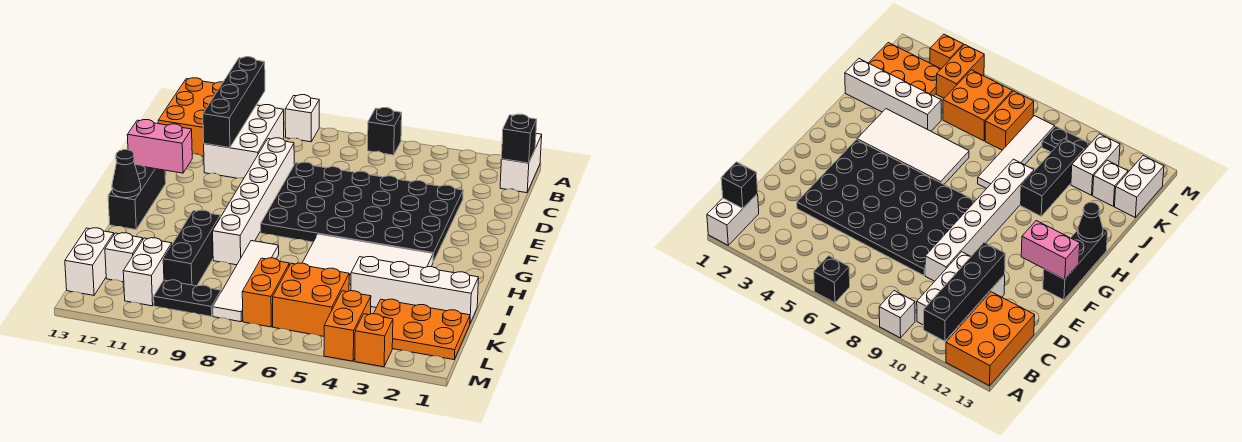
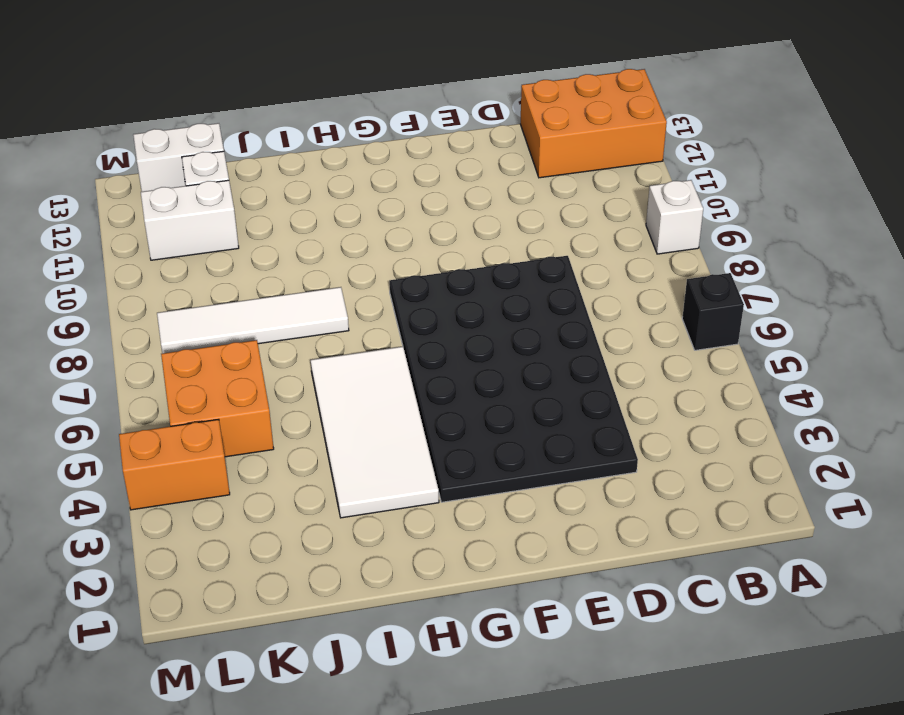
none -> white 1x2 brick [500,134,542,193]
none -> white 2x3 brick [204,105,284,178]
none -> white 1x6 brick [213,138,294,265]

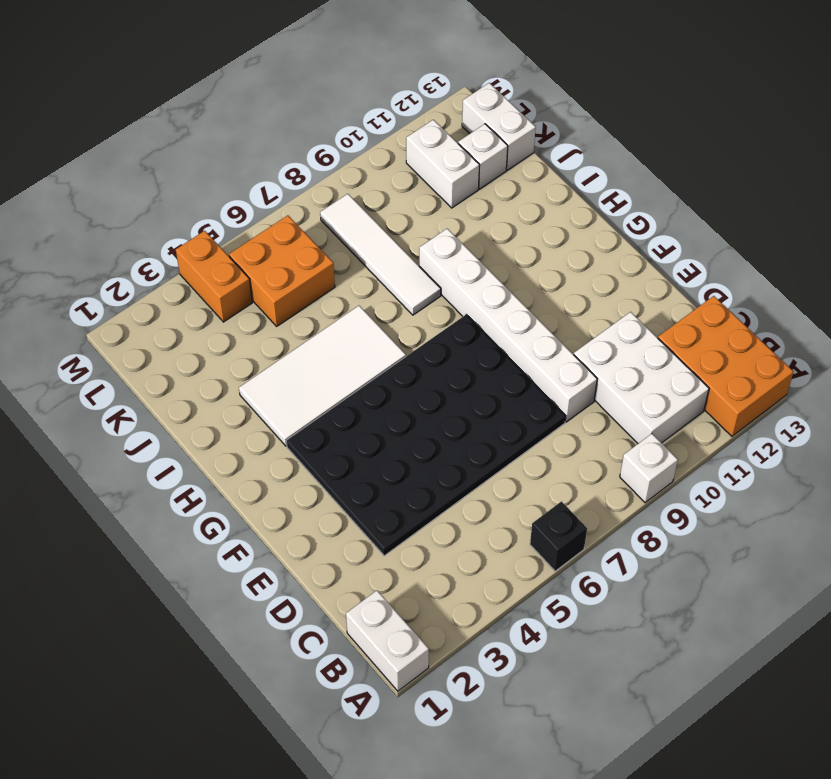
none -> black 1x3 brick [108,165,166,230]
none -> black 1x3 brick [163,210,220,286]
none -> white 1x4 brick [351,257,479,323]

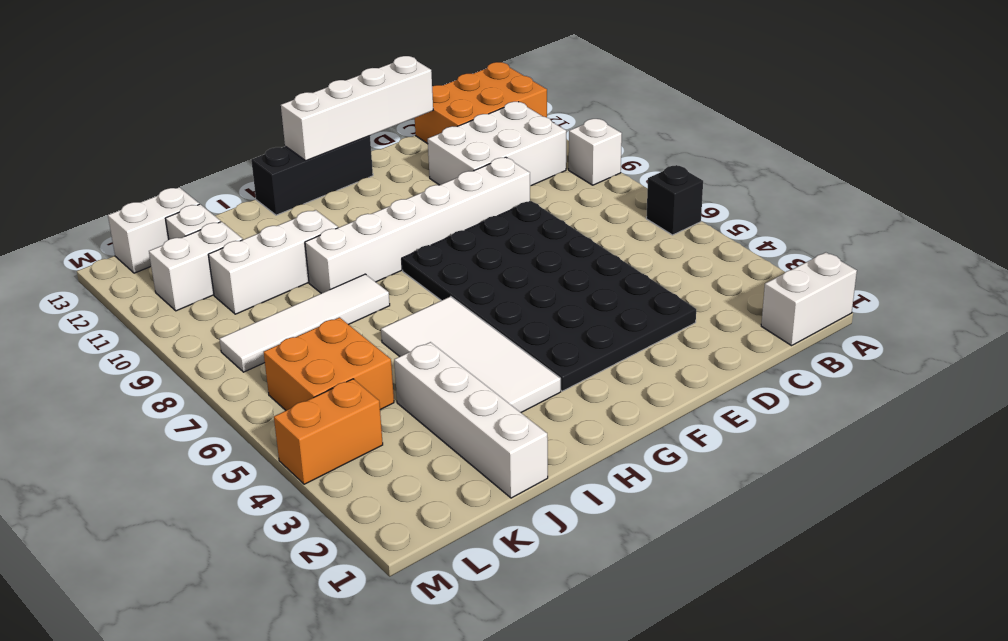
white 1x4 brick [281,56,433,161] -> pink 1x2 brick [127,120,192,173]
white 1x3 brick [208,210,338,314] -> black 1x3 brick [163,210,220,286]
none -> orange 2x3 plate [374,299,470,360]
none -> orange 1x2 brick [242,258,289,327]
none -> black 1x2 plate [154,280,221,316]

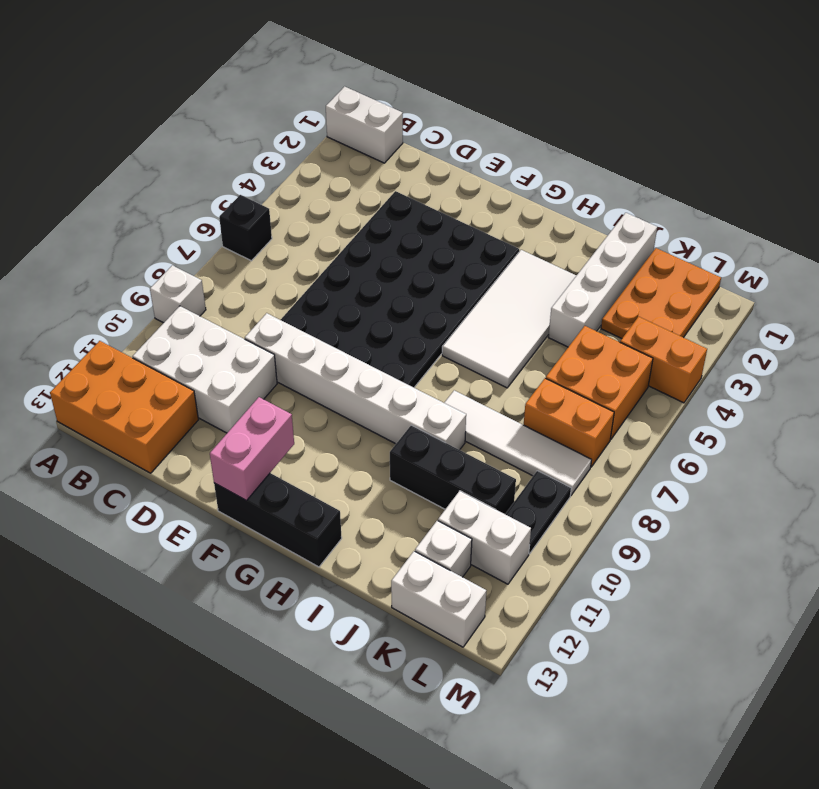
none -> orange 1x1 brick [355,314,393,367]
none -> black 1x4 brick [203,57,265,148]
none -> black 1x1 brick [502,114,537,163]

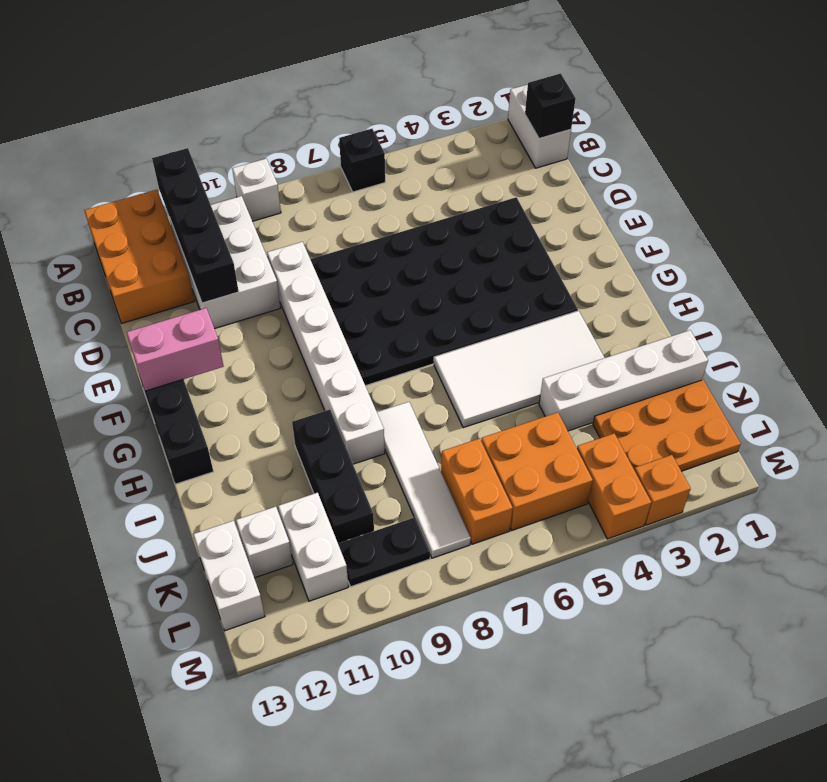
none -> black 1x1 cone [112,150,141,198]

